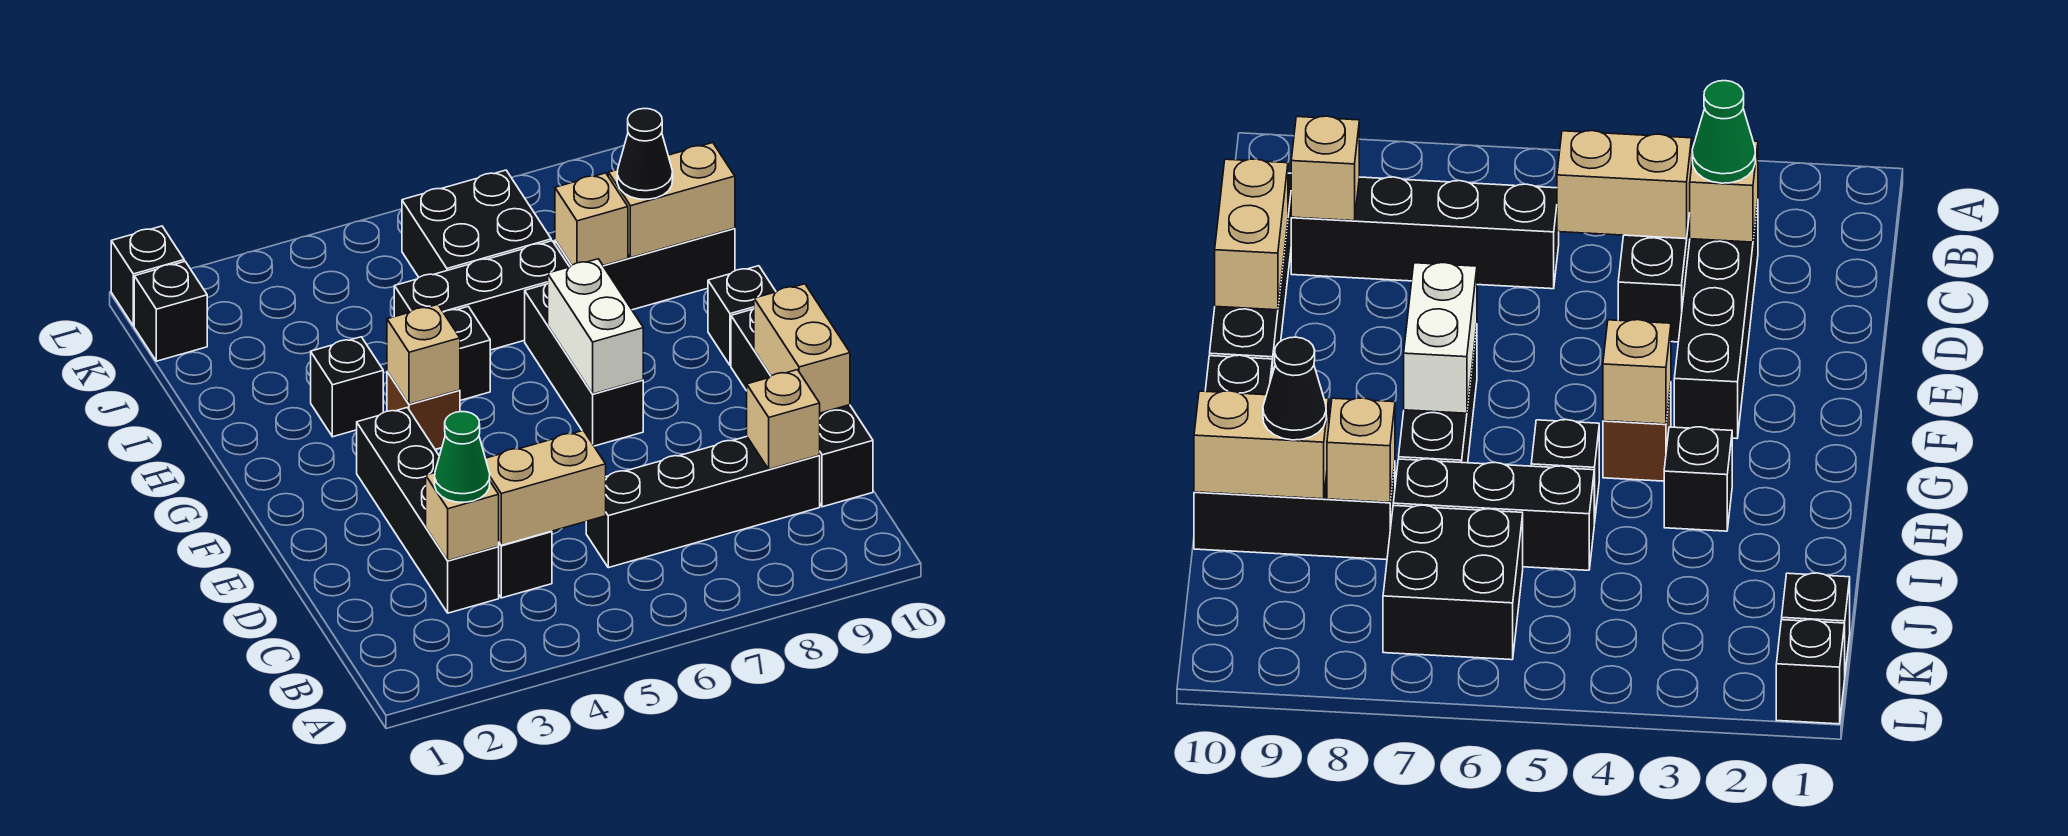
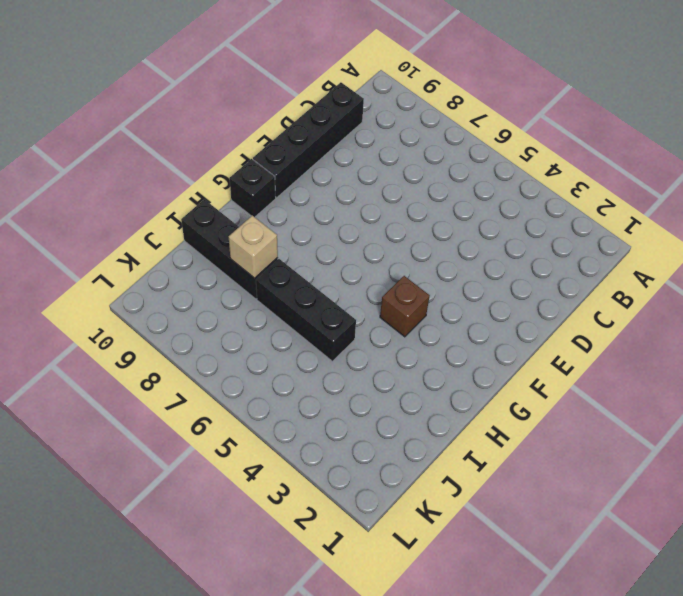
none -> black 1x4 brick [357,407,499,613]
none -> black 1x2 brick [498,531,552,598]
none -> black 1x4 brick [586,437,820,568]

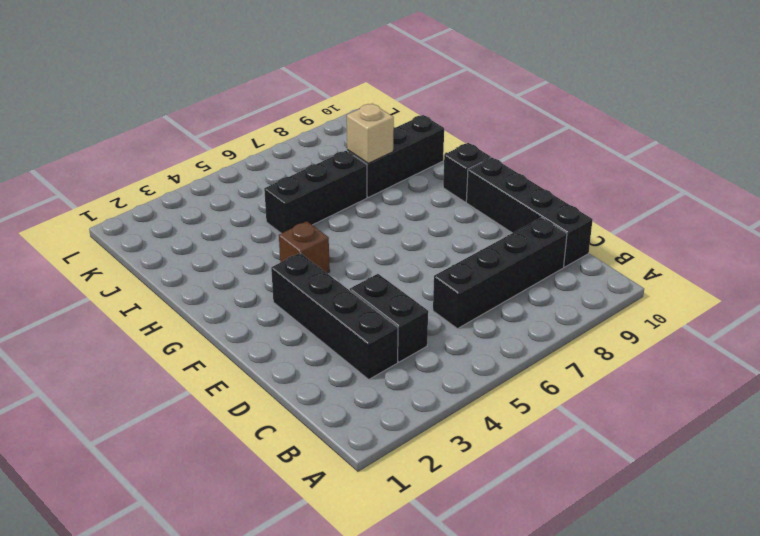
none -> black 1x3 brick [525,284,643,446]
none -> black 1x1 brick [311,337,383,437]
none -> black 1x1 brick [443,307,490,400]

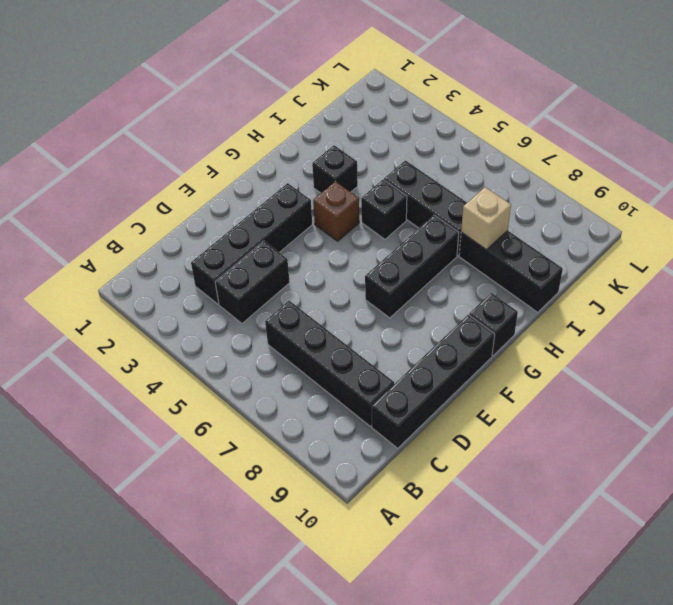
none -> black 2x2 brick [402,170,551,277]
none -> black 1x1 brick [134,261,207,361]
none -> black 1x1 brick [111,226,184,326]

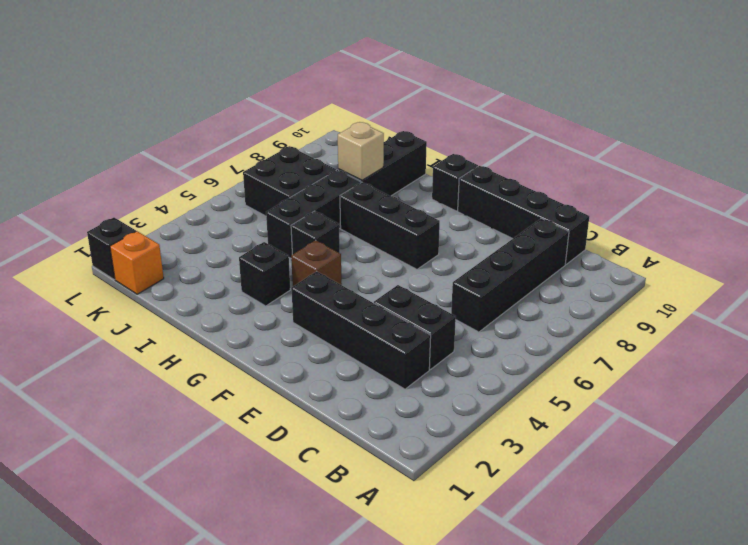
orange 1x1 brick [110,231,164,294] -> black 1x1 brick [134,261,207,361]
none -> tan 1x1 brick [426,473,499,561]
none -> tan 1x2 brick [485,430,606,545]
none -> tan 1x1 brick [747,370,820,469]

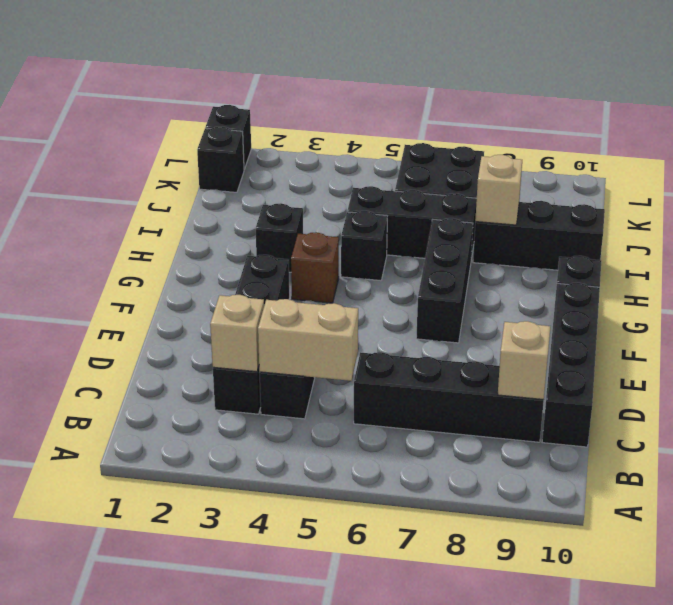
none -> tan 1x2 brick [754,284,850,413]
none -> white 1x2 brick [548,259,643,394]
none -> tan 1x1 brick [387,304,460,404]

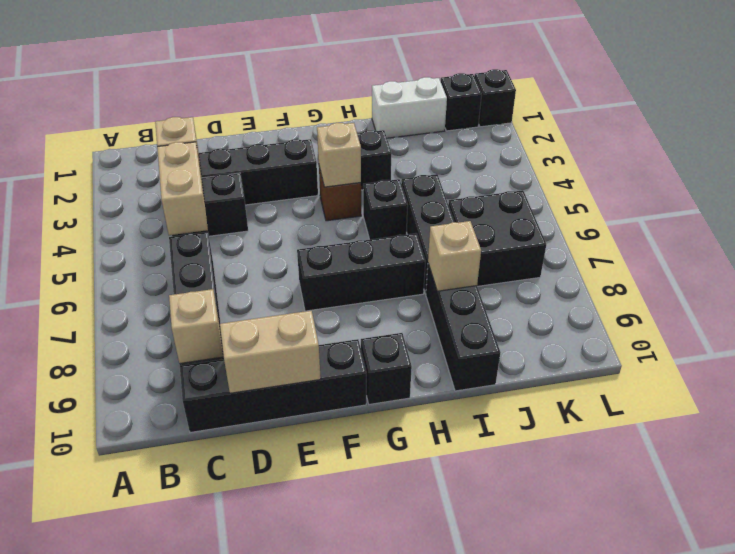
white 1x2 brick [372,77,447,138] -> white 1x2 brick moved to [548,259,643,394]
none -> tan 1x2 brick [608,143,735,258]
none -> green 1x1 cone [435,412,490,502]
none -> black 1x1 cone [617,109,673,199]

